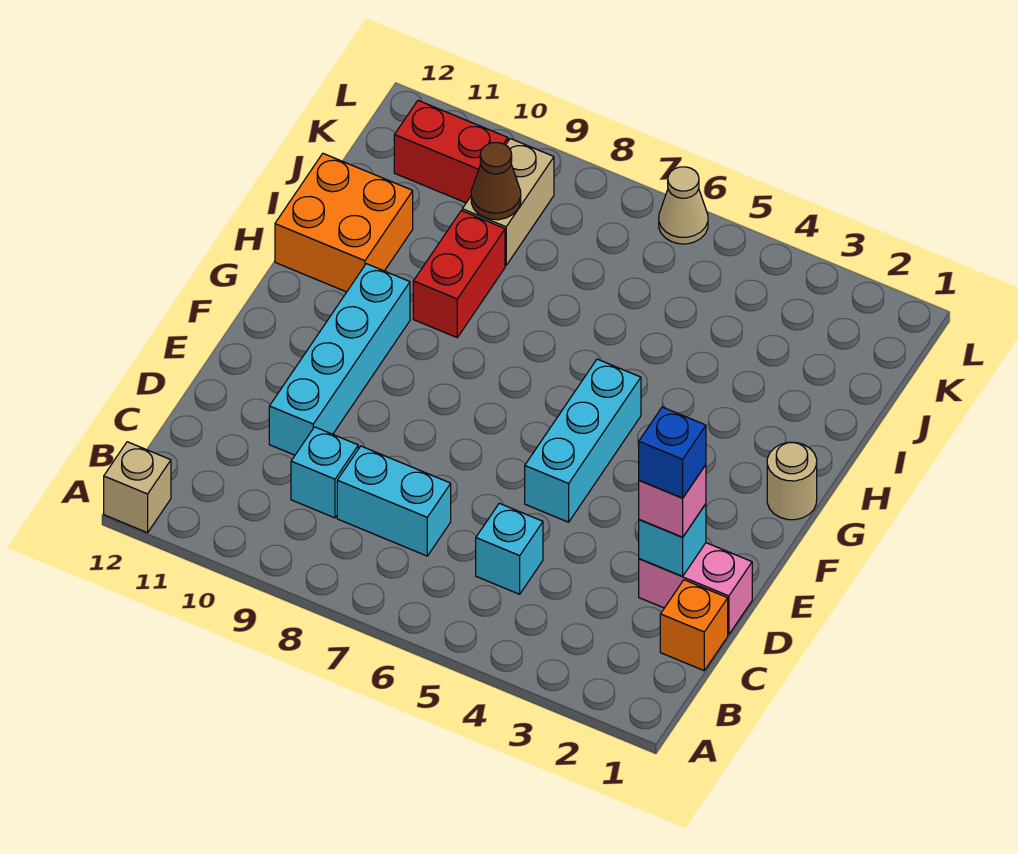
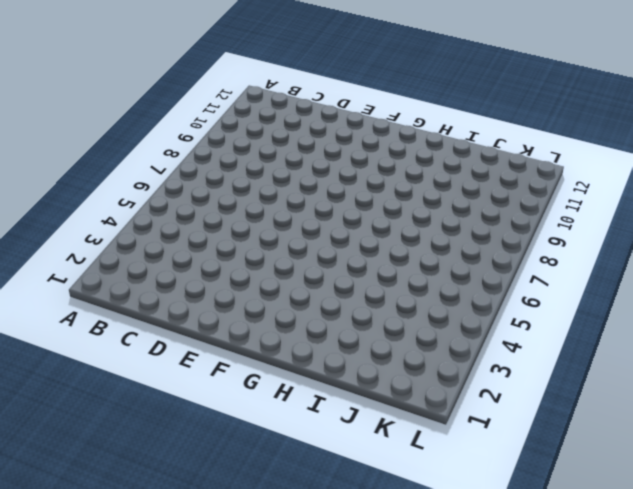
none -> tan 1x1 brick [104,442,171,533]
none -> orange 1x1 brick [660,580,728,670]
none -> cyan 1x1 brick [476,503,543,594]

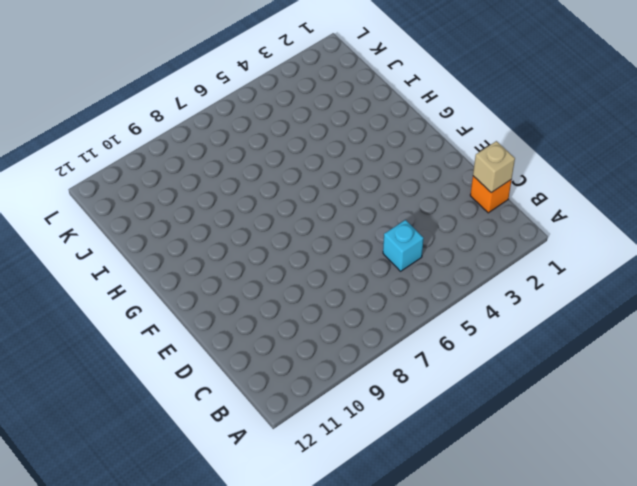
tan 1x1 brick [473,141,515,193] -> tan 1x1 brick moved to [104,442,171,533]
none -> cyan 1x2 brick [337,446,451,556]
none -> cyan 1x1 brick [291,427,358,518]
none -> pink 1x2 brick [639,543,752,635]

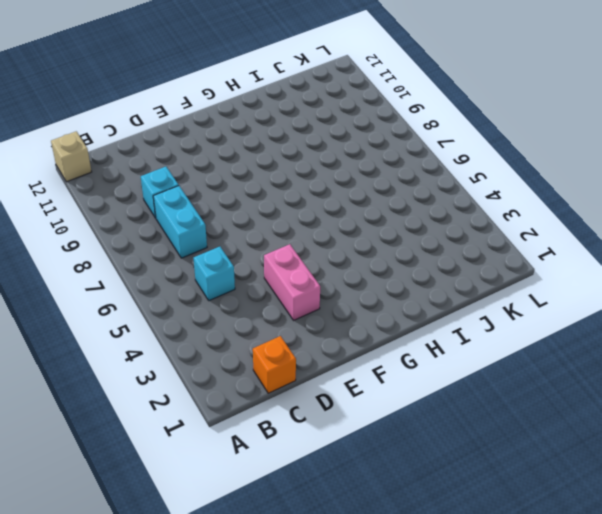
pink 1x2 brick [264,244,320,320] -> pink 1x2 brick moved to [639,543,752,635]
none -> cyan 1x4 brick [269,264,410,455]
none -> cyan 1x3 brick [525,359,641,522]
none -> tan 1x1 round brick [767,442,817,520]

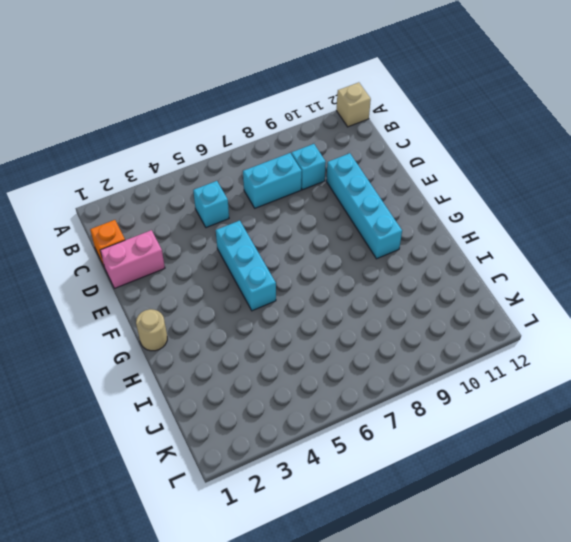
none -> red 1x2 brick [413,211,505,337]
none -> orange 2x2 brick [275,154,413,292]
none -> tan 1x2 brick [462,139,554,265]

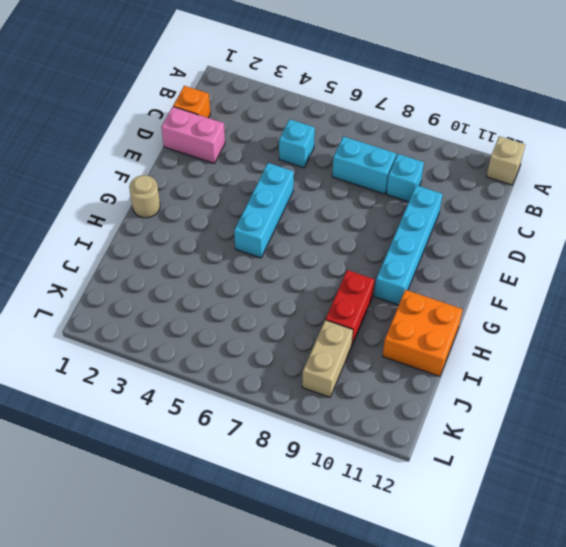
none -> red 1x2 brick [394,101,508,203]
none -> tan 1x1 cone [659,167,708,244]
none -> cyan 1x1 brick [639,504,706,576]

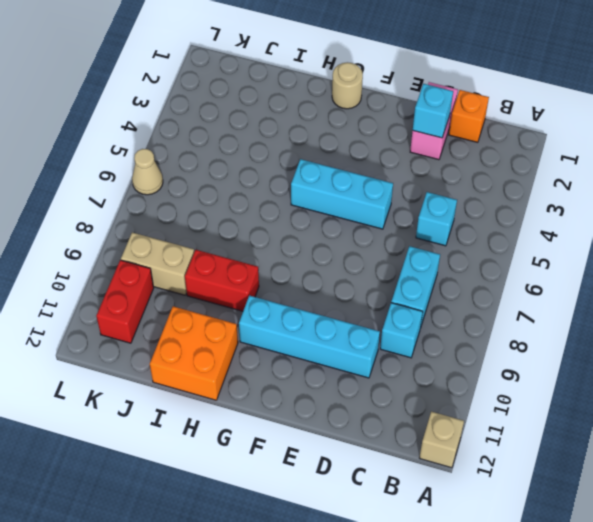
none -> brown 1x1 cone [471,143,521,220]
none -> pink 1x1 brick [639,465,706,537]
none -> blue 1x1 brick [639,407,706,498]

